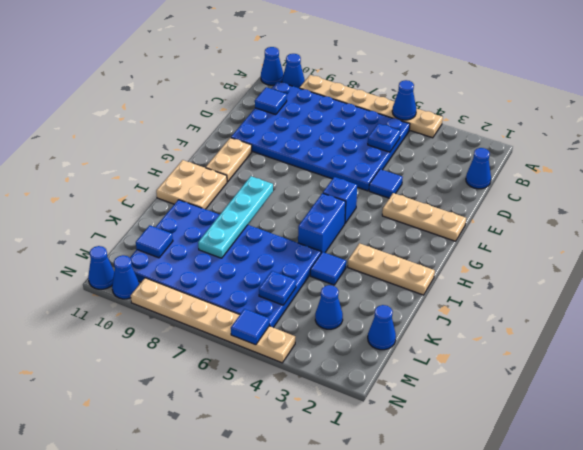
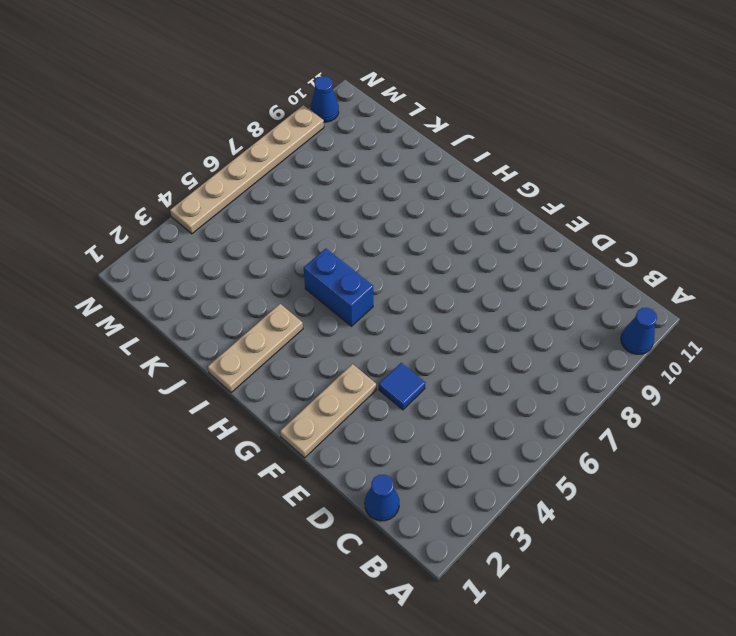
none -> tan 1x6 plate [300,75,443,138]
none -> blue 1x1 cone [261,47,284,85]
none -> blue 4x6 plate [231,81,410,191]

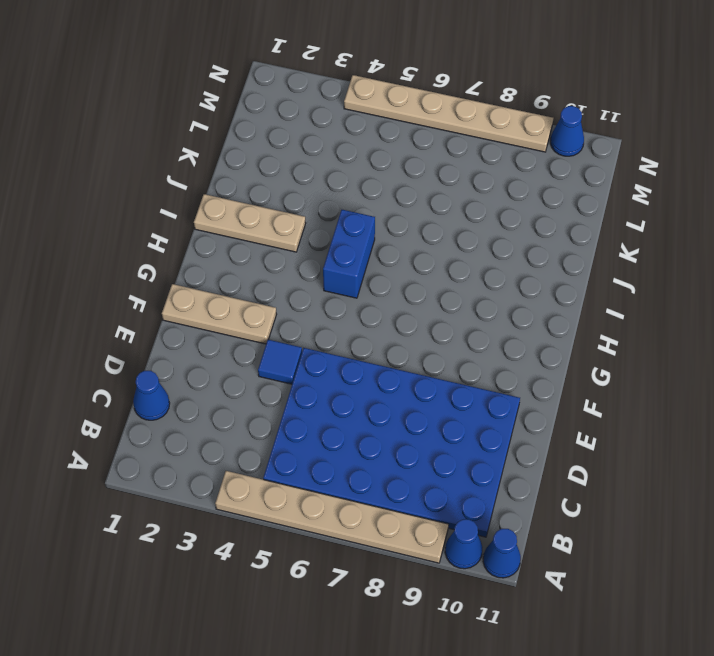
none -> tan 1x2 plate [206,138,252,182]
none -> blue 1x1 brick [323,177,357,223]
none -> tan 2x2 plate [156,160,227,209]

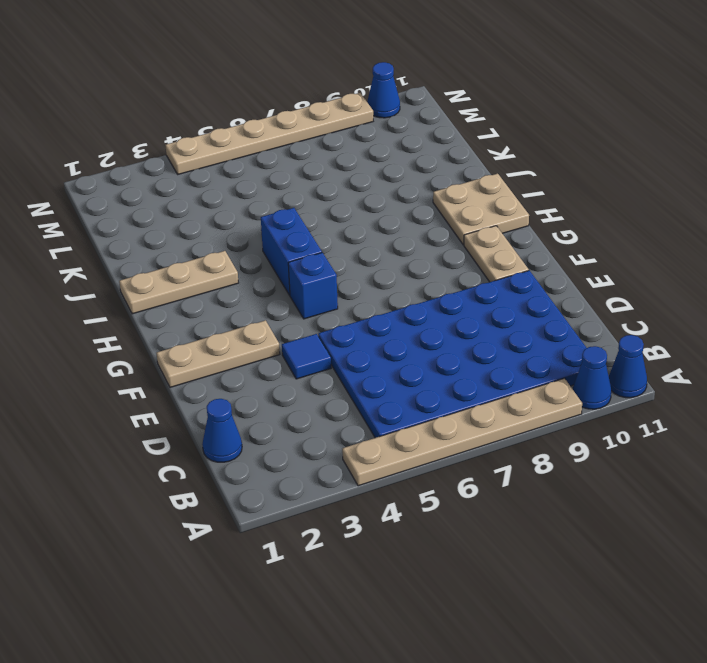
none -> blue 1x1 tile [310,252,346,285]
none -> blue 4x6 plate [130,200,321,328]
none -> blue 1x1 cone [368,305,396,350]

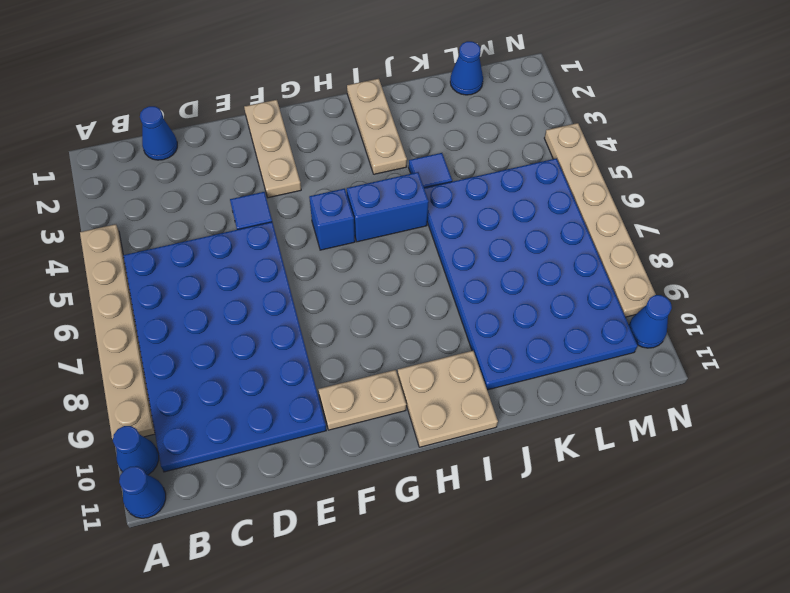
none -> blue 1x1 cone [315,285,343,329]
none -> blue 1x1 cone [88,246,114,289]
none -> blue 1x1 cone [392,80,416,120]

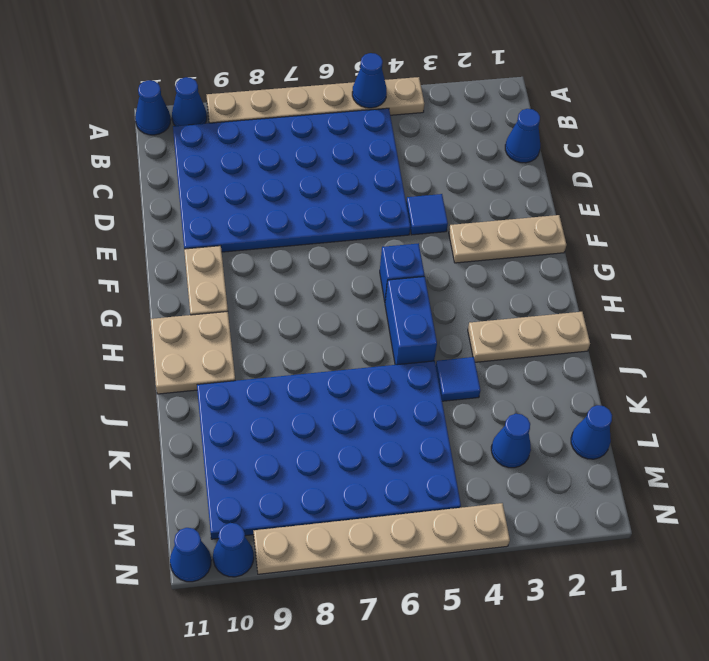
none -> blue 1x1 plate [368,123,400,152]
none -> blue 1x1 tile [255,87,287,115]
none -> cyan 1x4 plate [198,176,273,258]

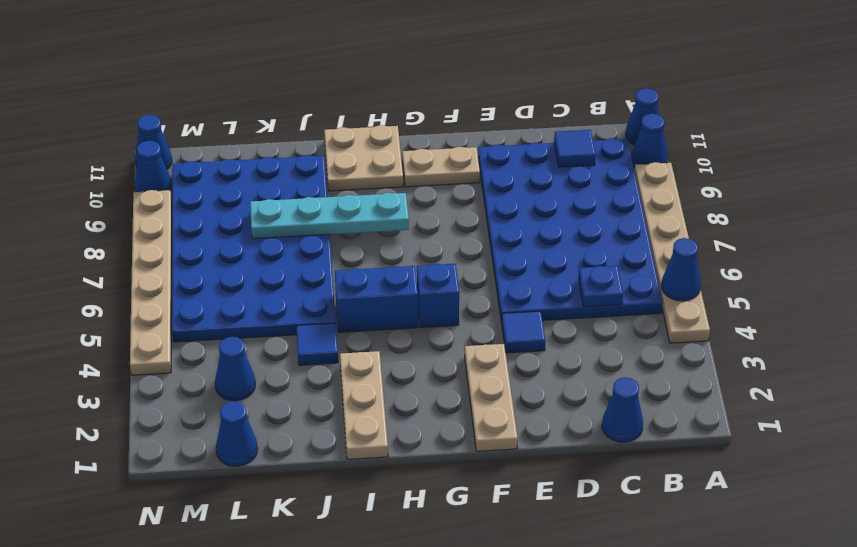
none -> blue 1x1 plate [259,271,296,305]
none -> blue 1x1 tile [136,225,173,258]
none -> blue 1x1 tile [231,309,269,345]

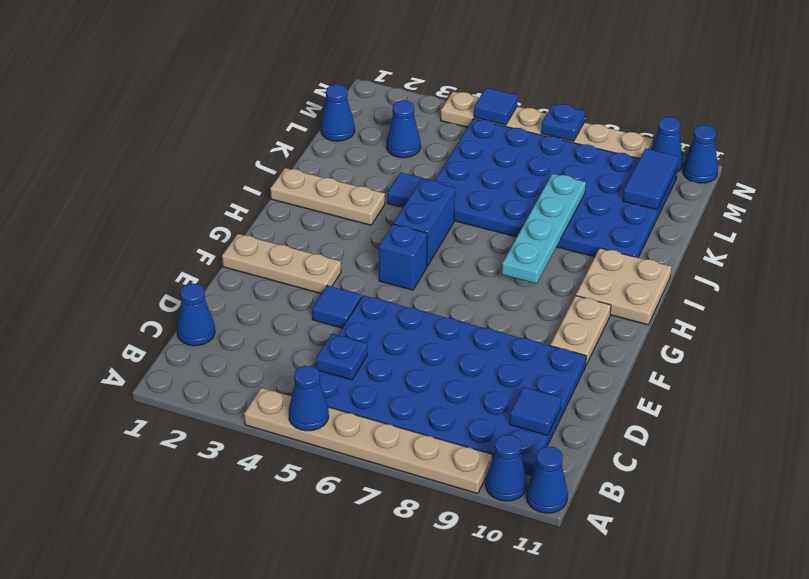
blue 1x2 tile [623,148,679,210] -> blue 1x1 tile [136,225,173,258]
blue 1x1 plate [541,104,585,141] -> blue 1x1 plate moved to [259,271,296,305]

